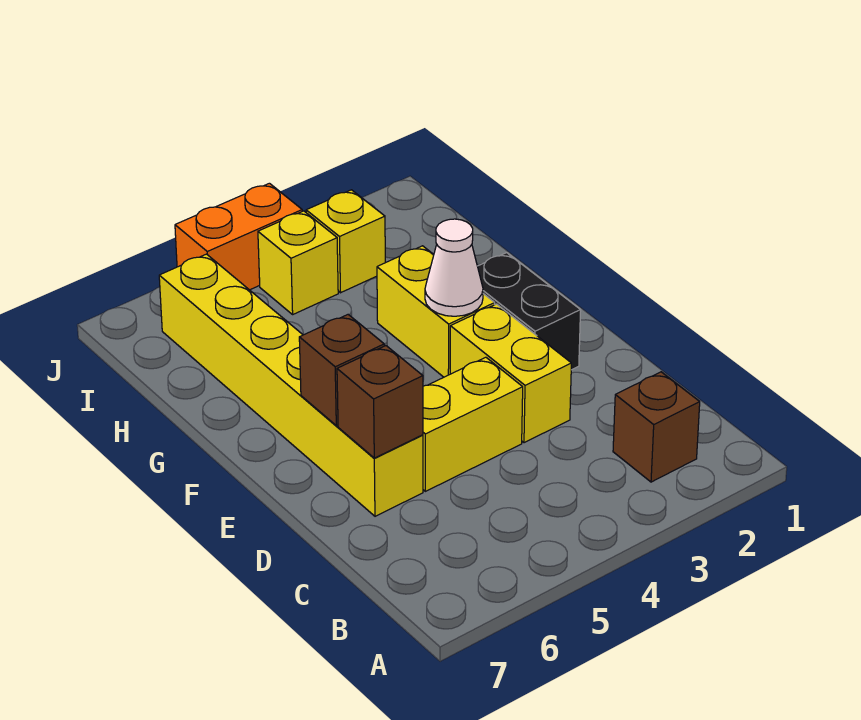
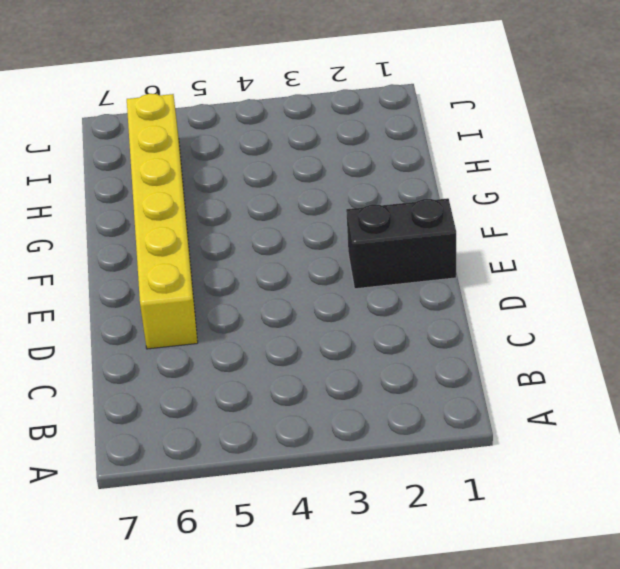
black 1x2 brick [346,198,456,289] -> black 1x2 brick turned to [478,253,581,370]
none -> brown 1x1 brick [613,372,700,482]
none -> yellow 1x2 brick [450,304,571,443]
none -> yellow 1x2 brick [423,357,523,491]

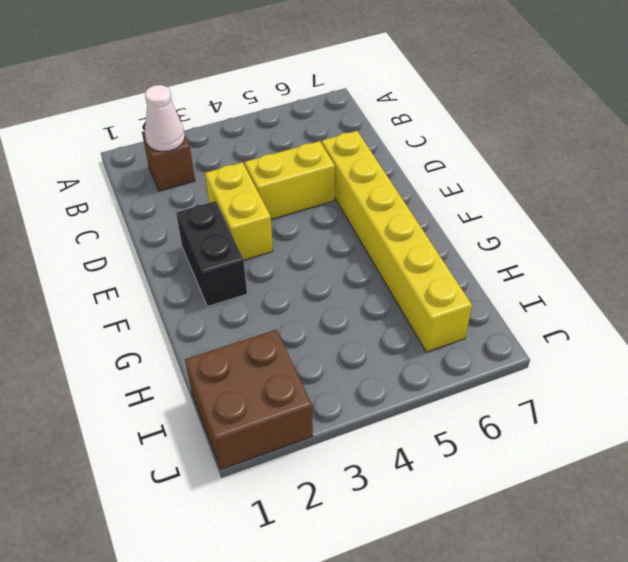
white 1x1 cone [145,85,185,151] -> white 1x1 cone moved to [425,219,483,316]
brown 2x2 brick [185,330,313,469] -> none
none -> yellow 1x2 brick [377,246,495,377]
none -> yellow 1x1 brick [306,190,385,293]
none -> yellow 1x1 brick [258,211,338,314]

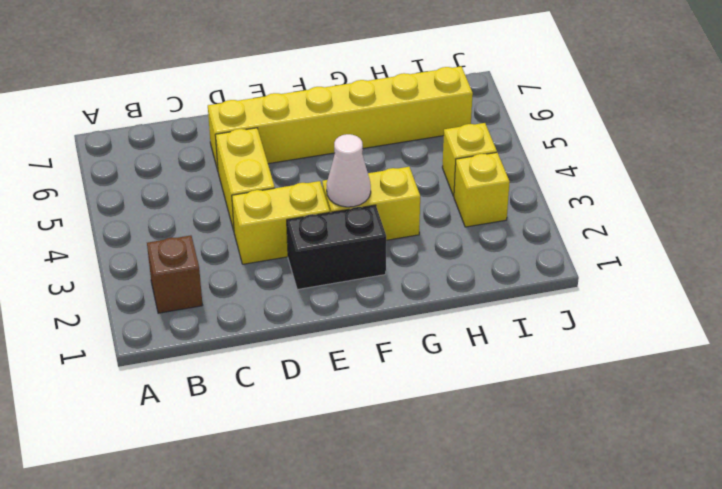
none -> orange 1x2 brick [175,183,302,290]
none -> brown 1x1 brick [337,346,423,458]
none -> brown 1x1 brick [299,315,384,426]

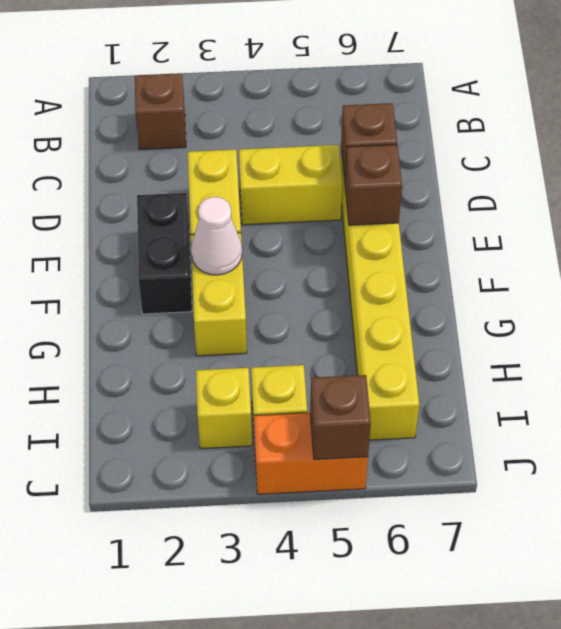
brown 1x1 brick [310,375,371,459] -> none

